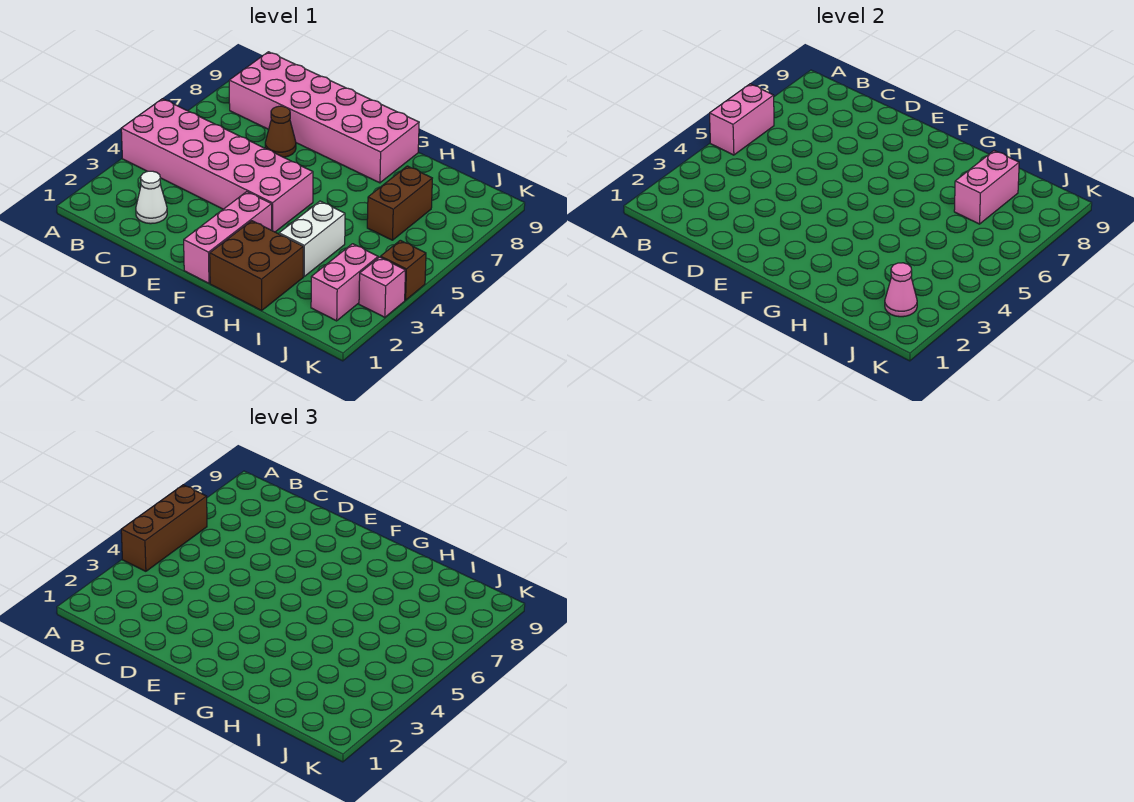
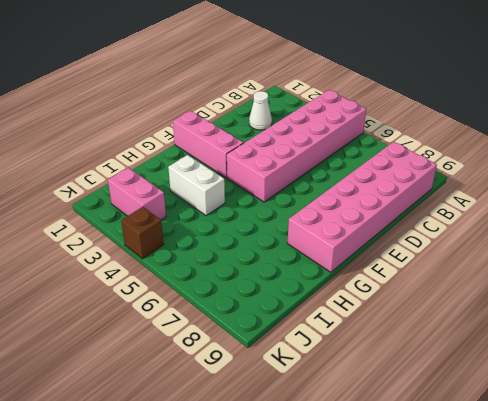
none -> brown 1x1 cone [265,106,296,157]
none -> brown 2x2 brick [210,221,303,310]
none -> brown 1x2 brick [367,166,432,240]

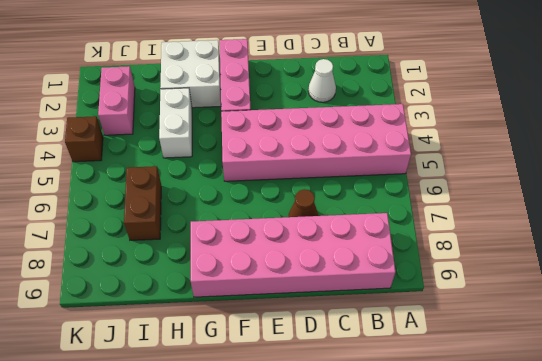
white 2x2 brick [160,40,221,108] -> brown 2x2 brick [210,221,303,310]
none -> pink 1x1 brick [359,257,406,317]
none -> pink 1x2 brick [710,84,774,155]
none -> pink 1x2 brick [954,151,1019,224]

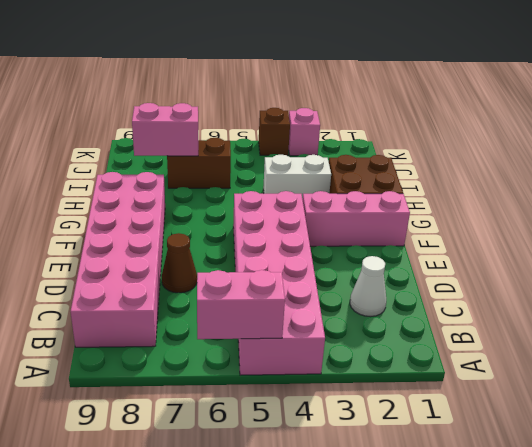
none -> pink 1x2 brick [311,244,378,321]
none -> pink 1x1 cone [885,263,917,317]
none -> brown 1x3 brick [121,485,207,571]

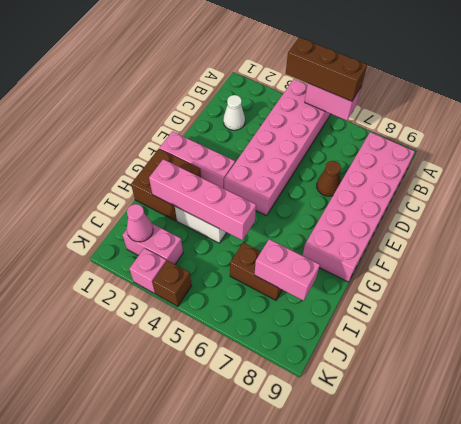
pink 1x4 brick [149,159,256,240] -> none

